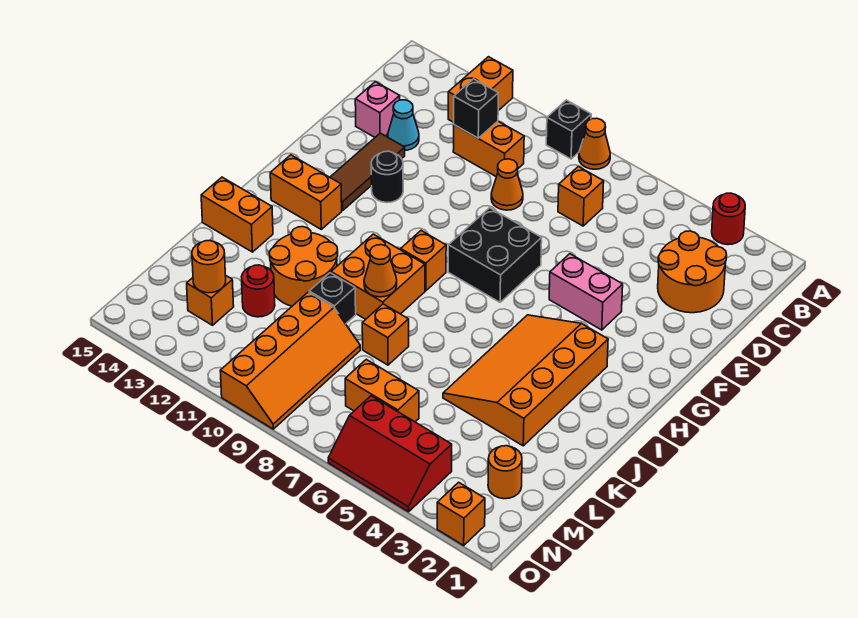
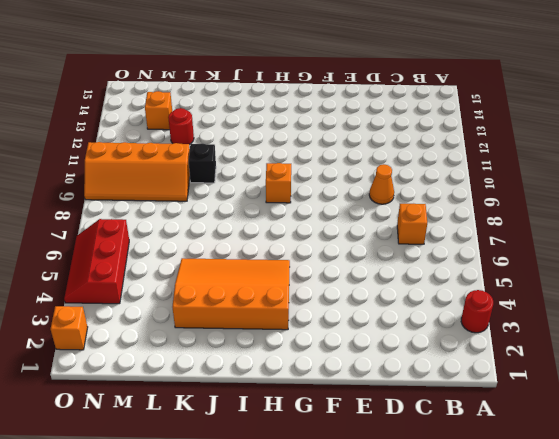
none -> orange 1x1 cone [579,118,610,169]
none -> black 1x1 brick [546,100,591,159]
none -> orange 1x2 brick [448,57,513,122]
none -> orange 2x2 round brick [658,231,727,313]

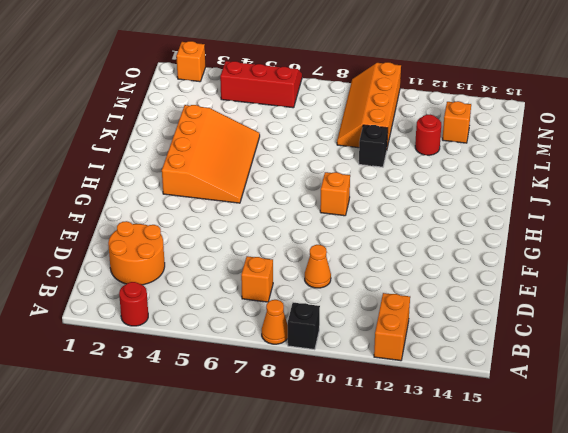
none -> orange 1x2 brick [453,121,524,177]
none -> cyan 1x1 cone [388,100,419,150]
none -> pink 1x1 brick [355,82,400,137]
none -> brown 1x3 tile [330,133,405,211]

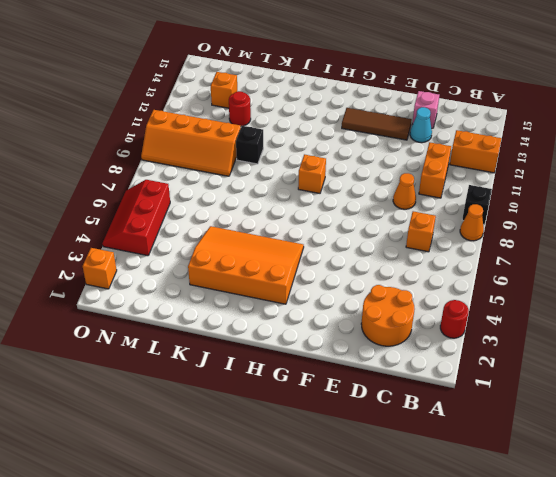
none -> pink 1x2 brick [549,254,623,330]
none -> black 2x2 brick [448,208,542,302]
none -> black 1x1 round brick [371,151,403,203]
none -> orange 1x2 brick [270,155,342,229]

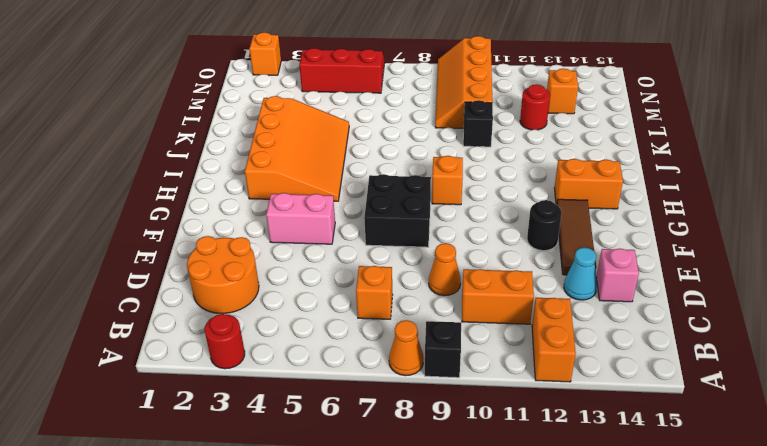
none -> orange 2x2 brick [331,234,425,319]
none -> orange 2x2 round brick [269,227,338,306]
none -> orange 1x2 brick [201,177,273,252]
none -> orange 1x1 brick [362,304,409,365]

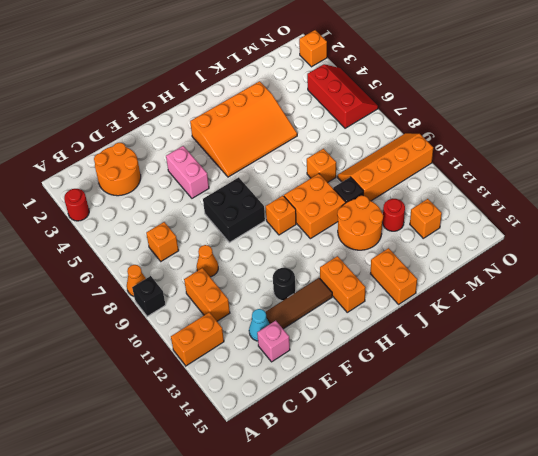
none -> orange 1x1 round brick [488,446,522,499]
none -> orange 1x2 brick [345,359,419,422]
none -> black 1x1 brick [454,79,498,138]
none -> orange 1x1 cone [364,245,397,297]

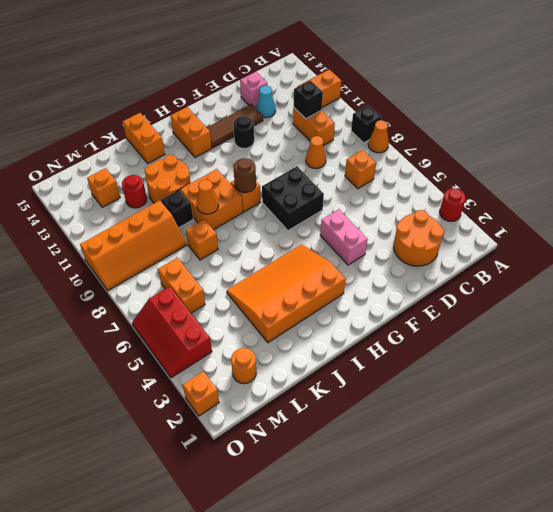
brown 1x1 round brick [234,158,256,192] -> none
none -> orange 1x1 round brick [192,240,226,293]

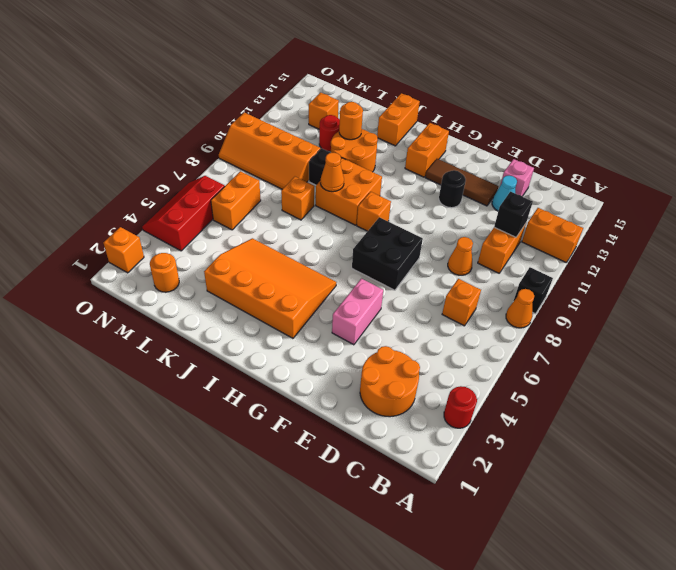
orange 1x1 round brick [339,102,363,140] -> orange 1x1 round brick moved to [192,240,226,293]

